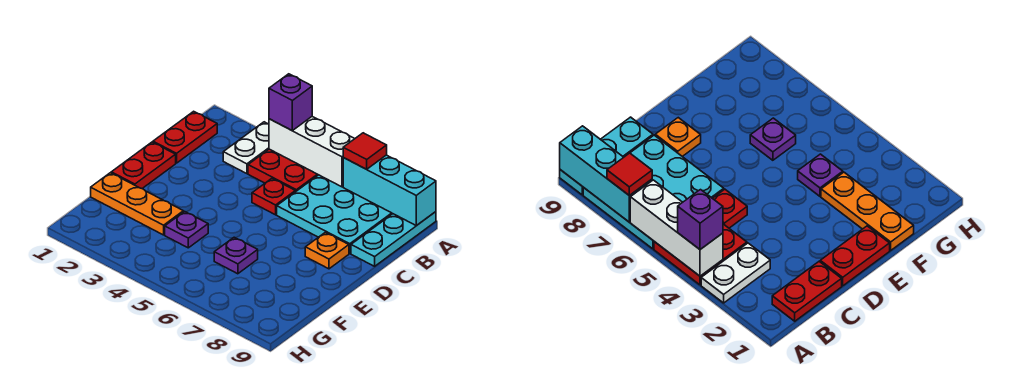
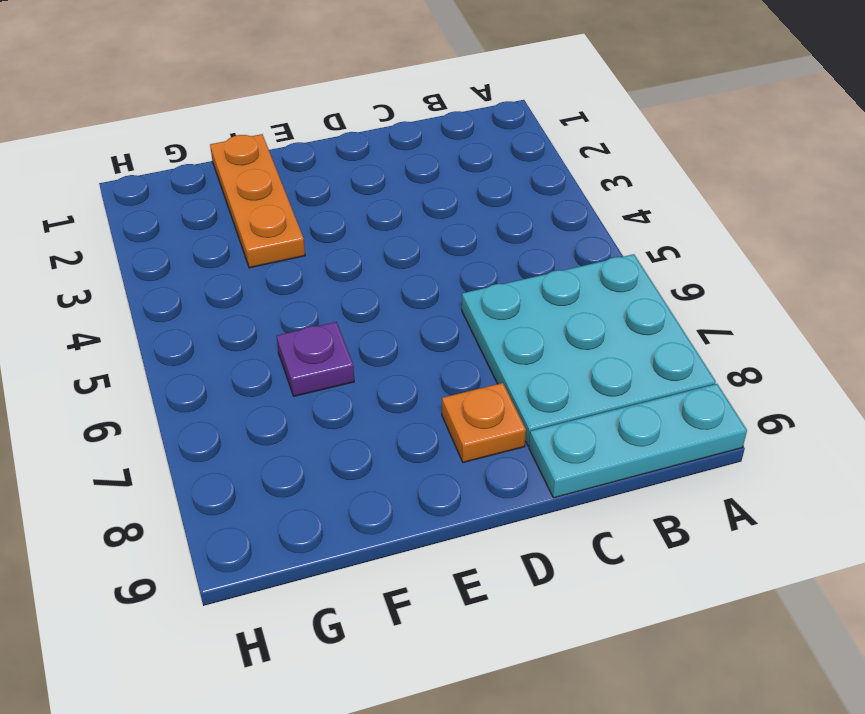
none -> white 1x2 plate [223,122,269,174]
none -> red 2x2 plate [248,149,318,192]
none -> red 1x2 plate [153,111,217,163]

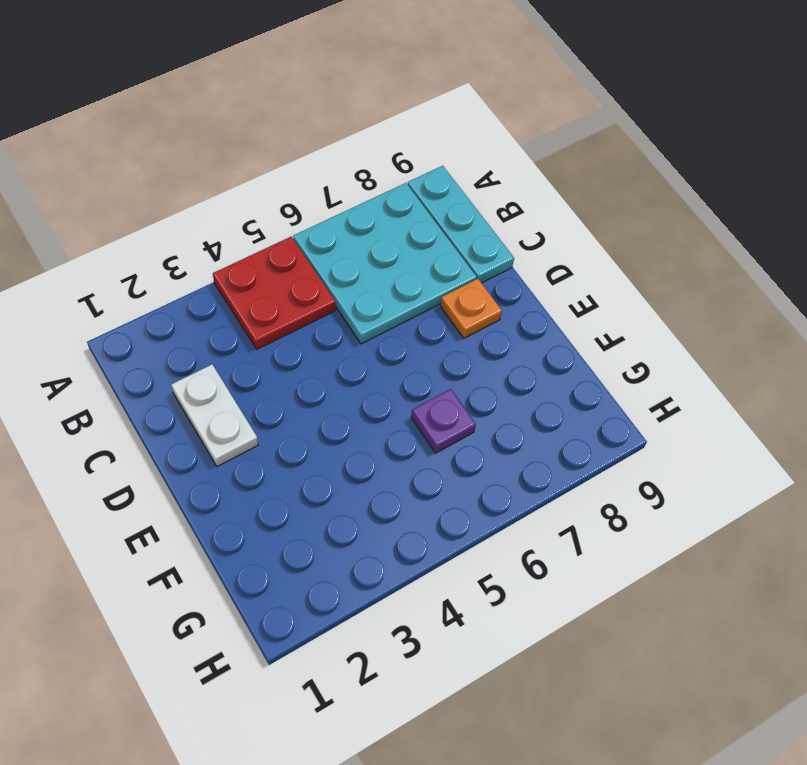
white 1x2 plate [171,365,258,467] -> white 1x2 plate moved to [223,122,269,174]
none -> red 1x2 plate [153,111,217,163]
none -> red 1x1 plate [252,178,295,215]
none -> red 1x2 plate [111,142,176,189]

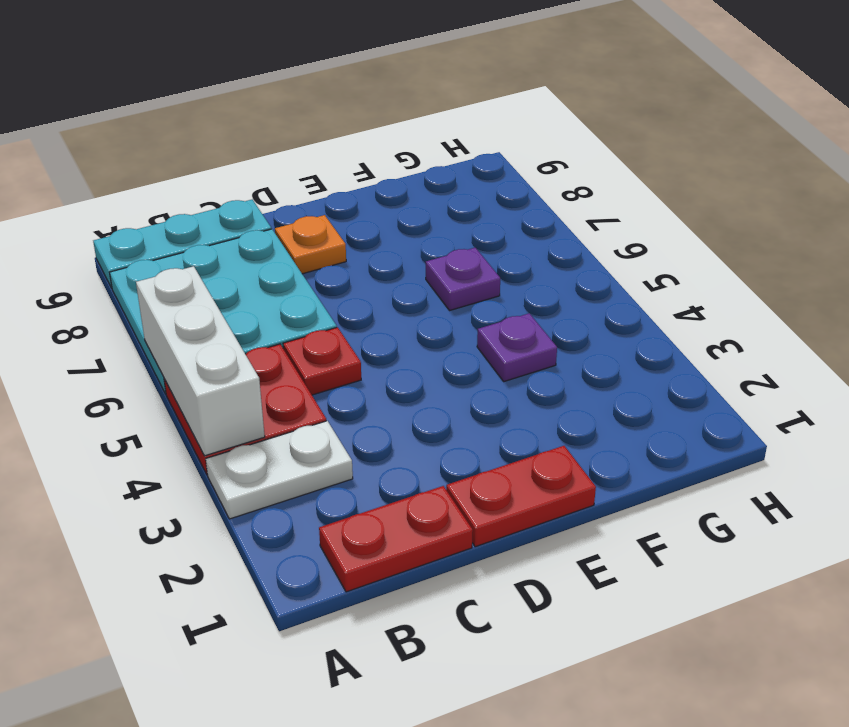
none -> orange 1x3 plate [91,173,183,235]
none -> cyan 1x3 brick [343,155,436,226]
none -> purple 1x1 brick [269,74,312,131]

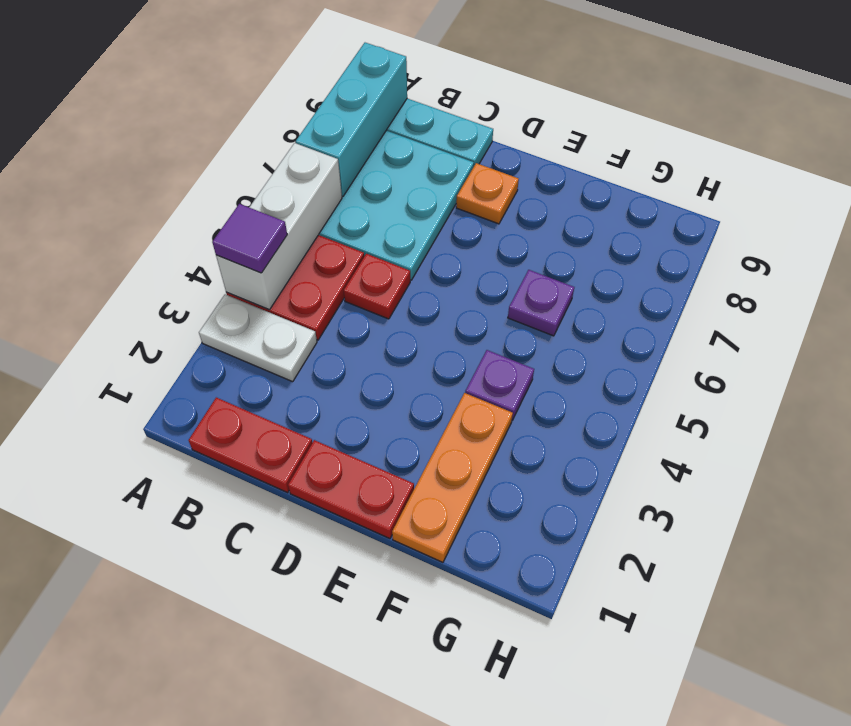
purple 1x1 tile [212,204,287,273] -> purple 1x1 brick [269,74,312,131]
none -> red 1x1 tile [343,133,387,169]

